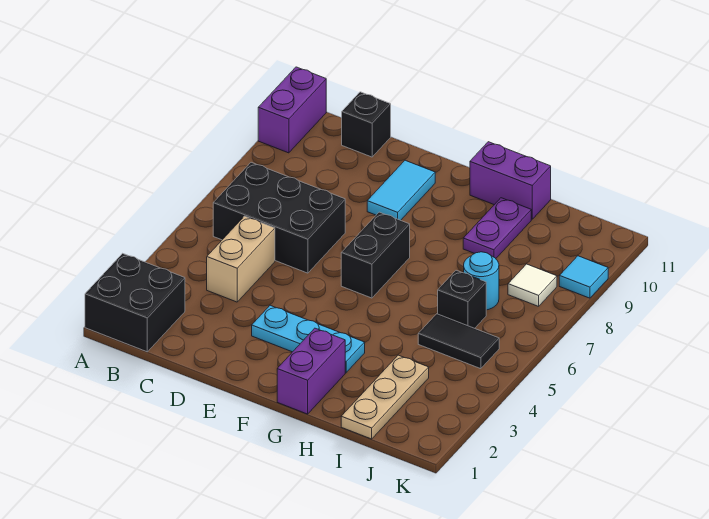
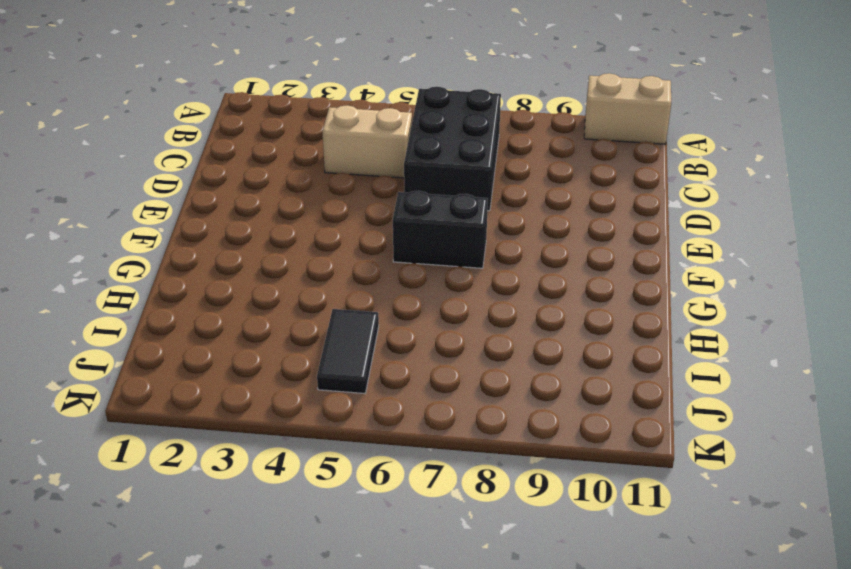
tan 1x2 brick [584,73,671,144] -> purple 1x2 brick [258,67,326,153]
none -> black 2x2 brick [85,253,185,352]
none -> black 1x1 brick [342,92,391,157]
none -> cyan 1x3 plate [252,305,365,373]

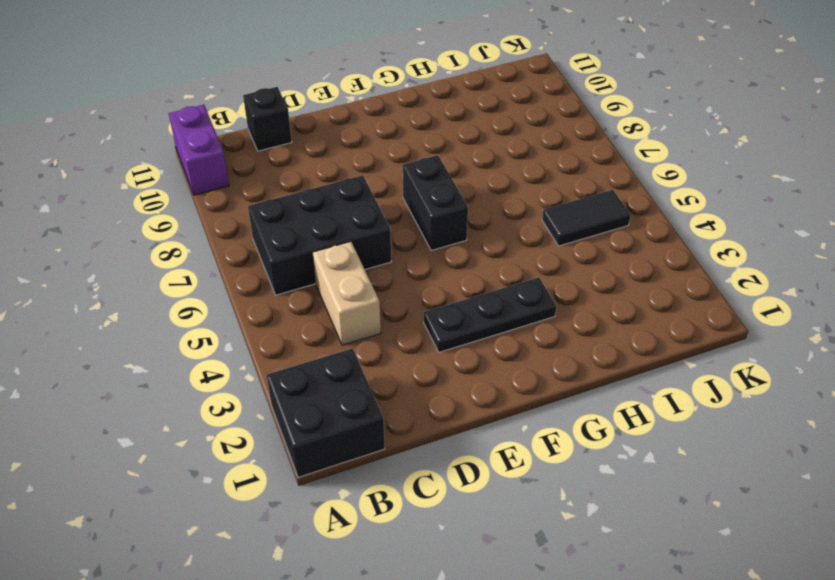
black 1x3 plate [424,277,556,352] -> cyan 1x3 plate [252,305,365,373]
none -> cyan 1x2 tile [367,160,435,220]
none -> purple 1x2 brick [277,328,345,414]
none -> purple 1x2 brick [470,142,551,219]

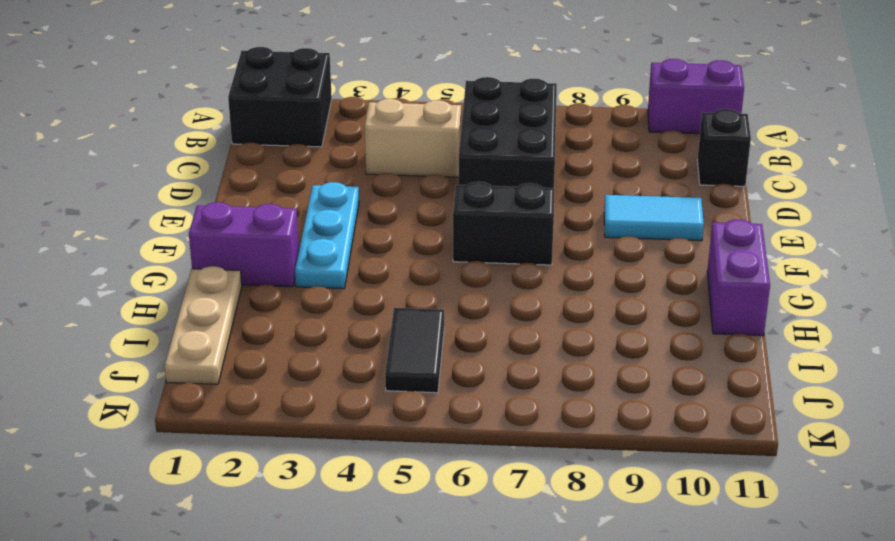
tan 1x3 plate [164,266,242,384] -> tan 1x3 plate turned to [341,355,429,439]
none -> purple 1x2 plate [463,198,531,258]
none -> black 1x1 brick [438,270,486,328]
none -> cyan 1x1 round brick [464,252,499,310]

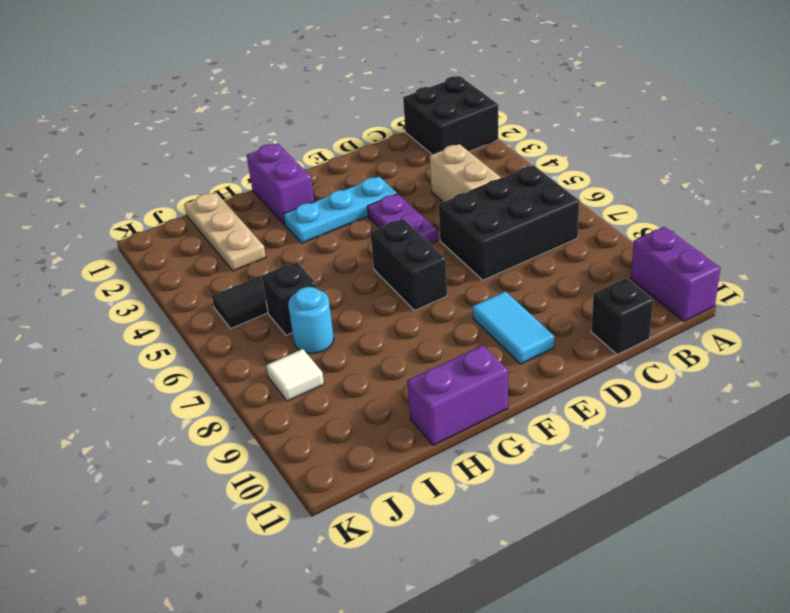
purple 1x2 plate [367,194,438,244] -> purple 1x2 plate moved to [463,198,531,258]
none -> cyan 1x1 tile [559,256,608,298]

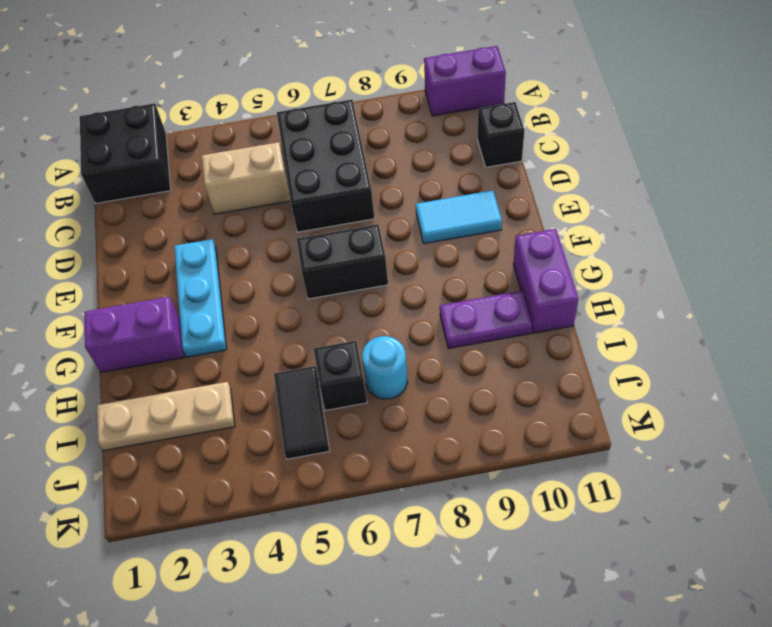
none -> white 1x1 tile [508,264,557,306]
none -> cyan 1x1 tile [559,256,608,298]

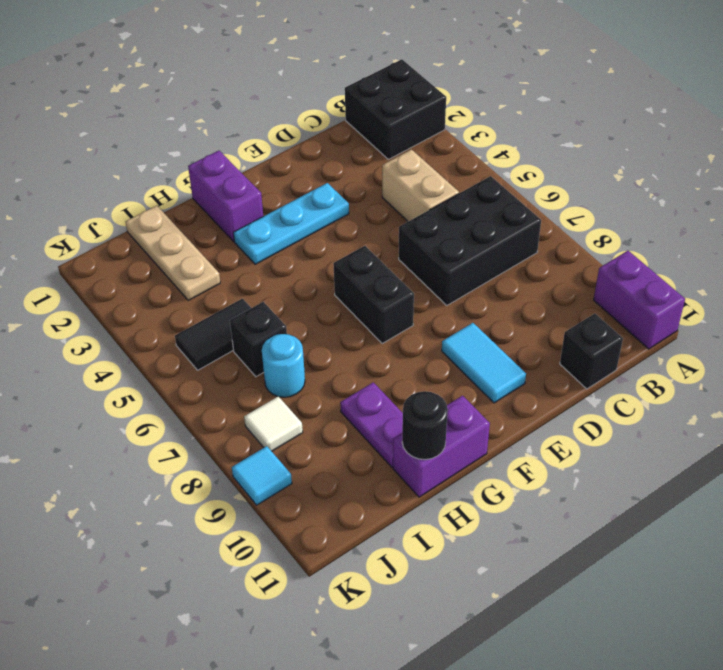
black 1x1 round brick [402,391,448,460] -> none

